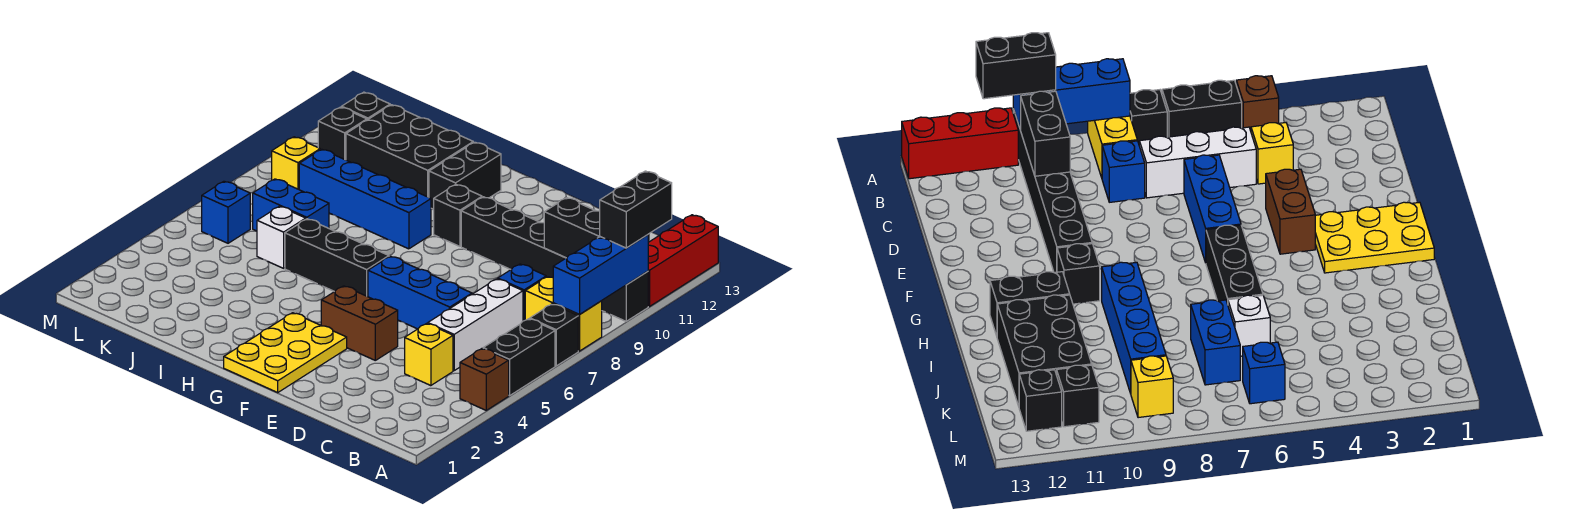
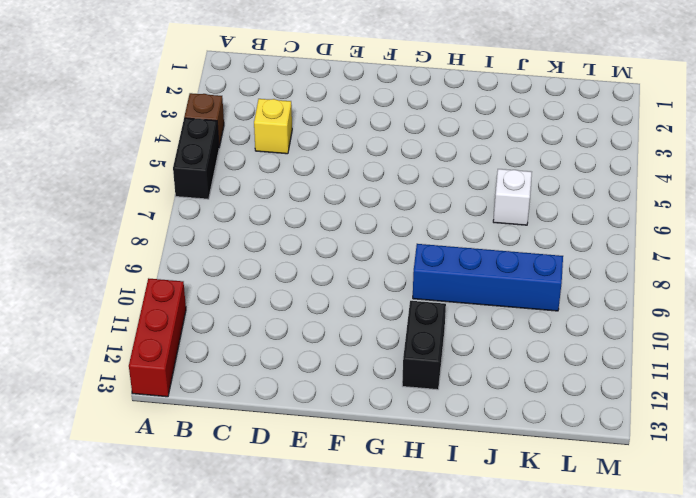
none -> black 1x1 brick [530,304,578,366]
none -> yellow 1x2 brick [525,277,602,351]
none -> black 1x6 brick [461,197,648,321]

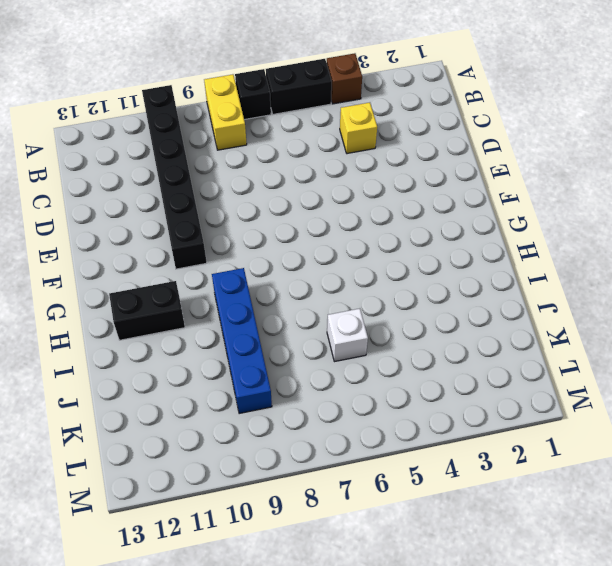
none -> red 1x3 brick [648,215,718,307]
none -> white 1x3 brick [428,279,523,371]
none -> blue 1x1 brick [498,264,546,321]

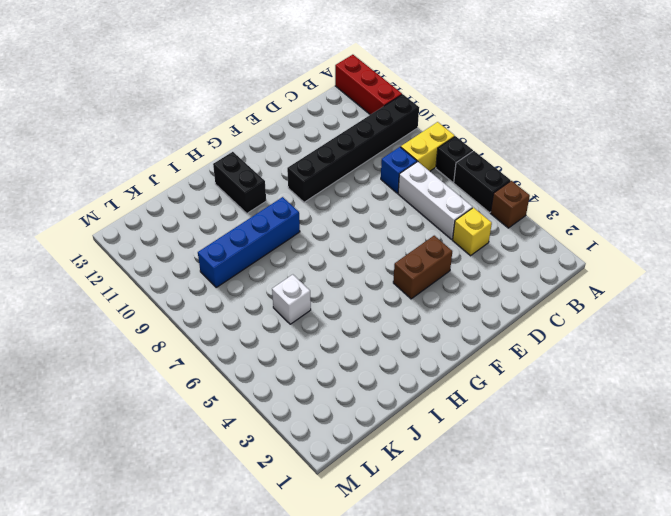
none -> blue 1x3 brick [368,256,472,329]
none -> yellow 2x3 plate [224,313,347,392]
none -> black 1x3 brick [285,219,389,297]

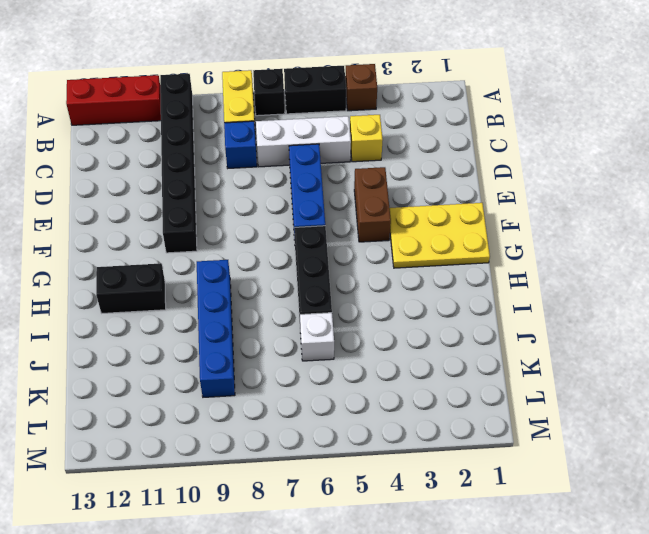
none -> black 1x1 brick [433,184,482,246]
none -> black 2x3 brick [346,105,473,197]
none -> blue 1x2 brick [253,179,329,231]

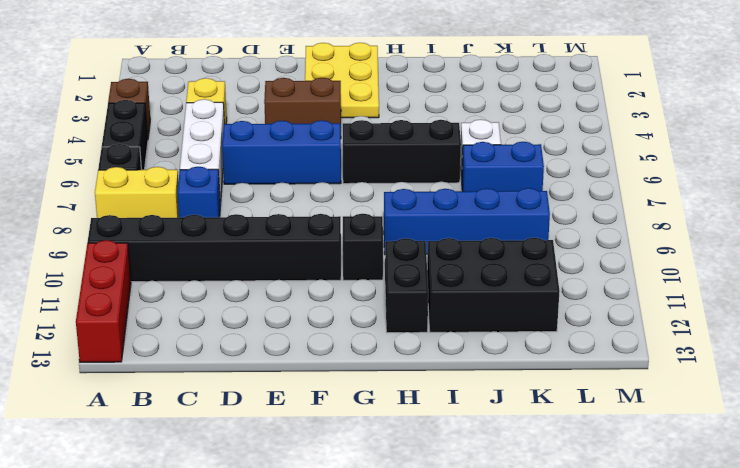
none -> blue 1x1 brick [202,181,250,243]
none -> yellow 1x1 brick [272,137,320,189]
none -> black 1x1 brick [318,107,367,160]

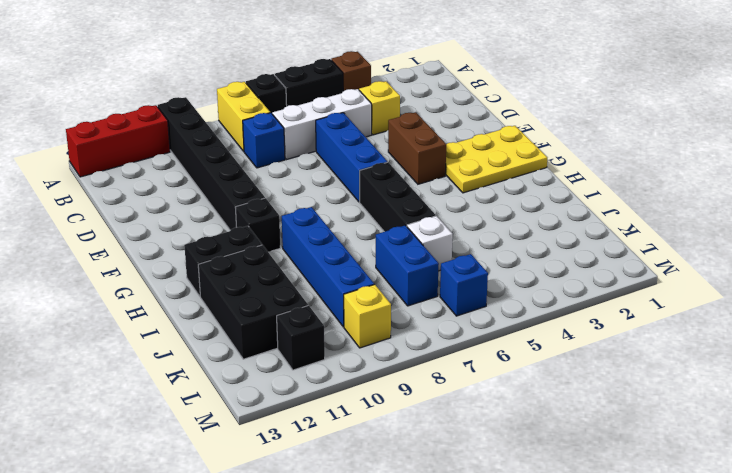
none -> black 1x1 brick [342,92,390,120]
none -> blue 1x3 brick [553,235,648,315]
none -> black 1x2 brick [544,198,600,258]

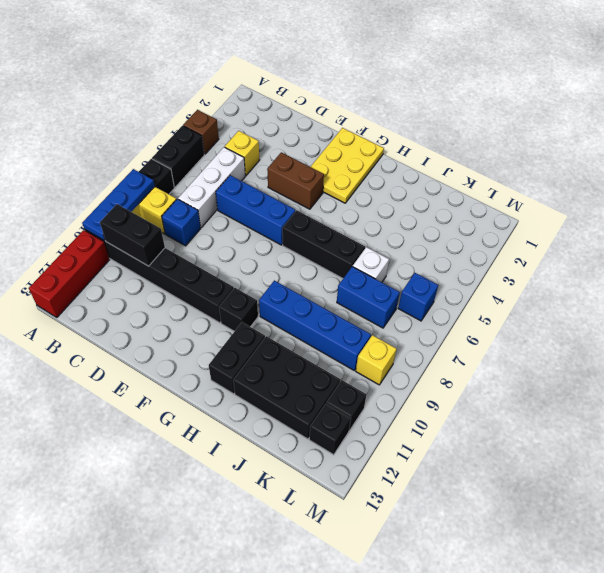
blue 1x3 plate [82,169,155,241] -> blue 1x3 brick [553,235,648,315]
none -> black 1x2 brick [600,171,672,248]

